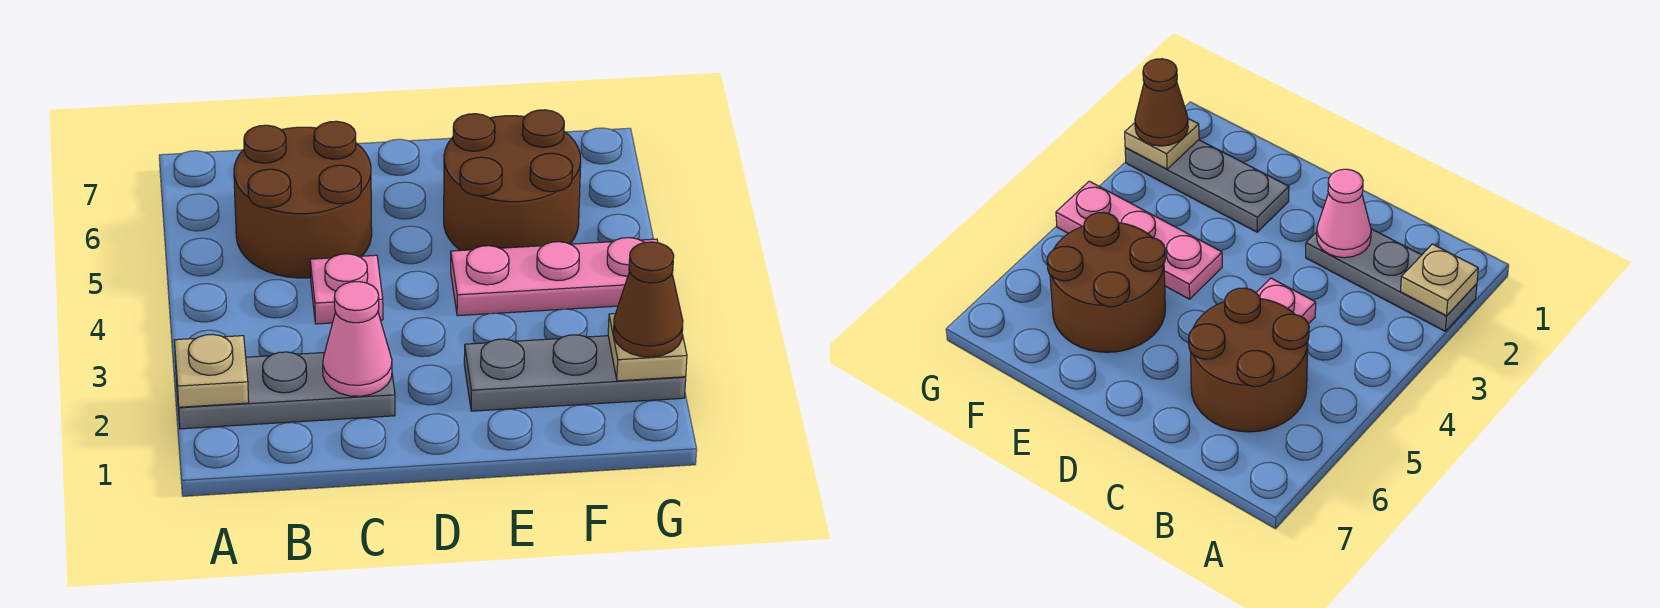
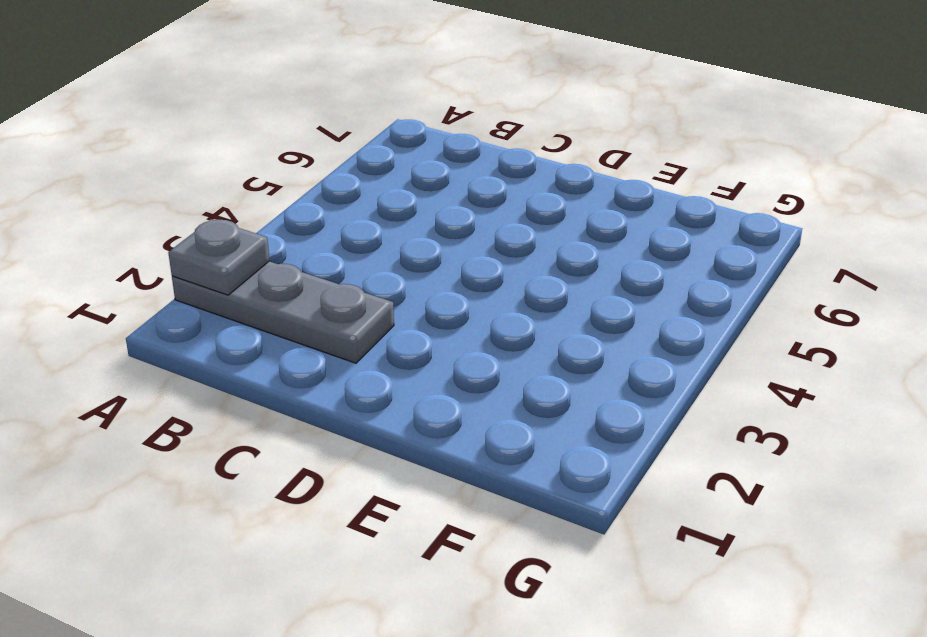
grey 1x1 plate [168,219,269,295] -> tan 1x1 plate [174,335,249,407]
none -> brown 2x2 round brick [234,121,372,278]
none -> pink 1x1 plate [310,254,383,324]

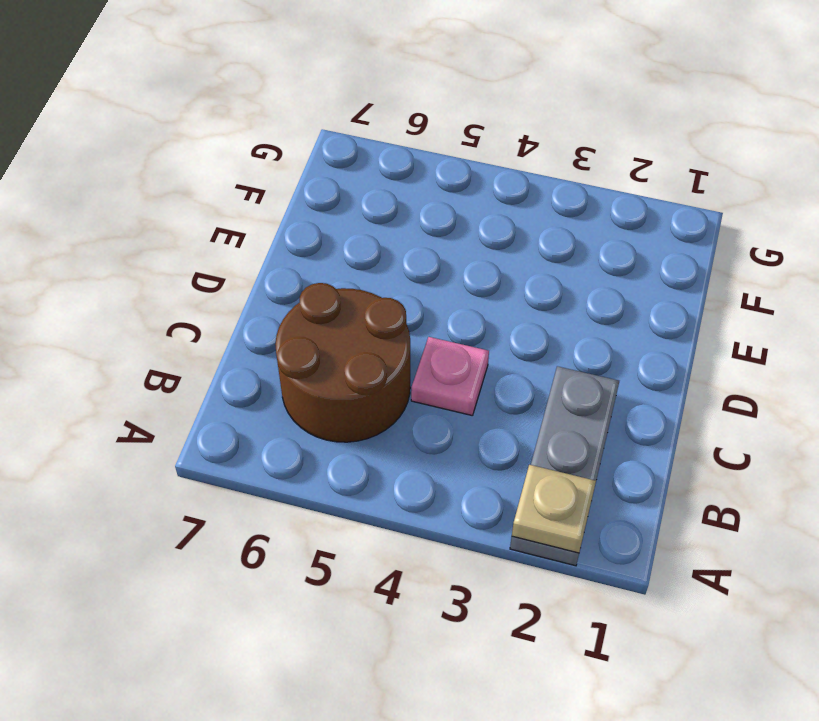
none -> grey 1x3 plate [464,335,686,411]
none -> pink 1x3 plate [451,238,658,316]

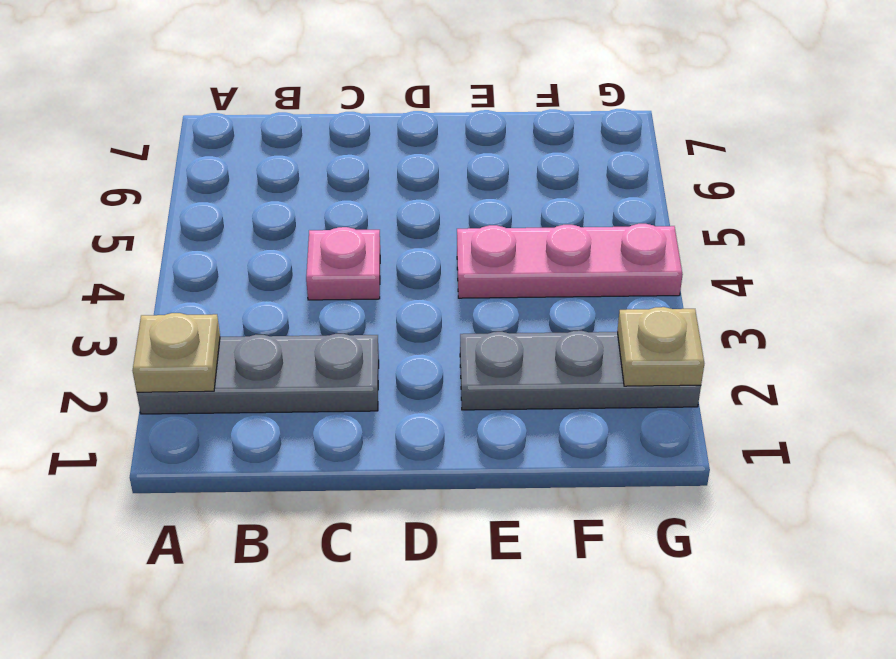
none -> brown 2x2 round brick [234,121,372,278]
none -> brown 2x2 round brick [444,110,581,251]

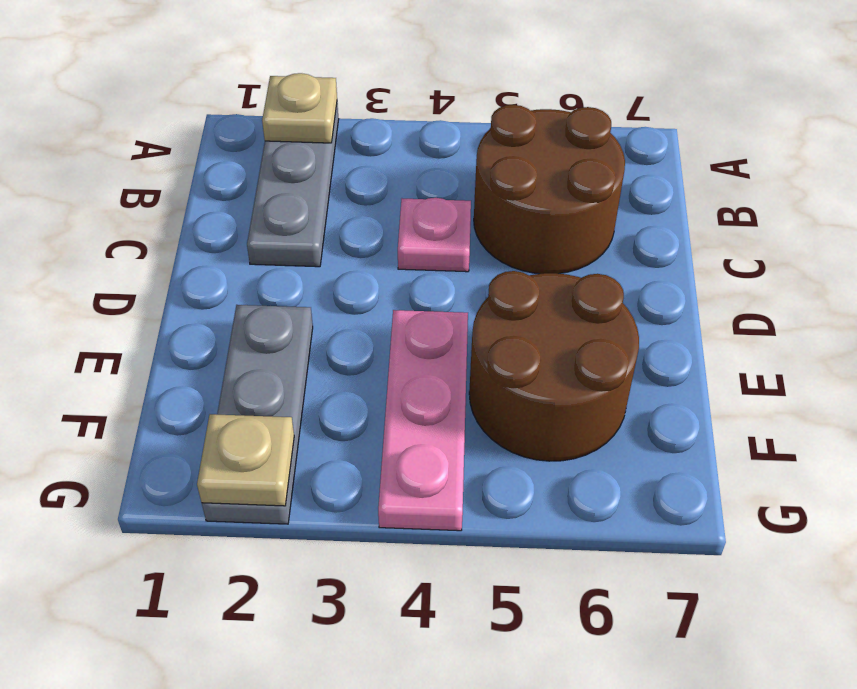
none -> pink 1x1 cone [323,282,392,396]
none -> brown 1x1 cone [613,242,683,357]

